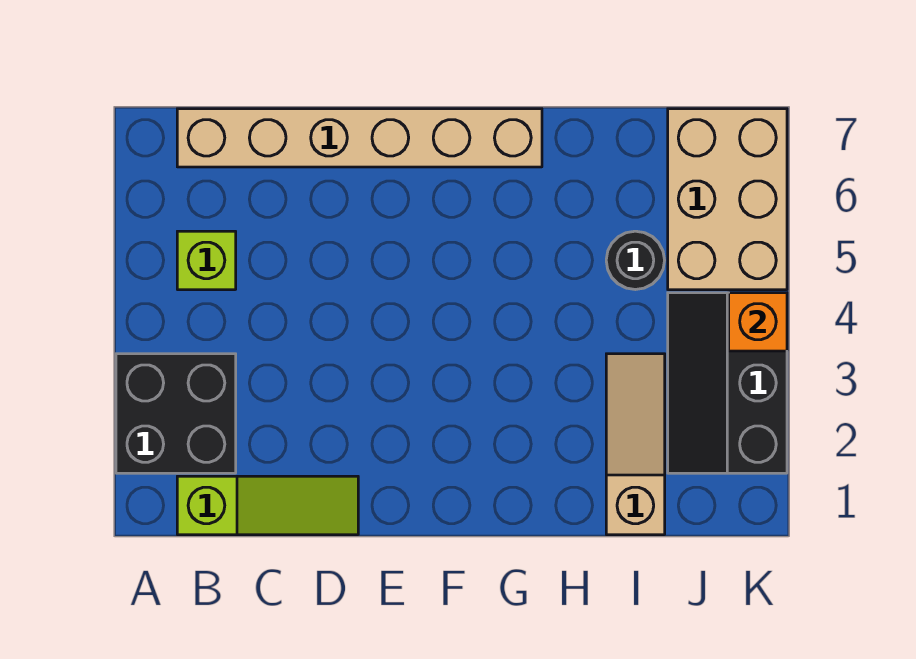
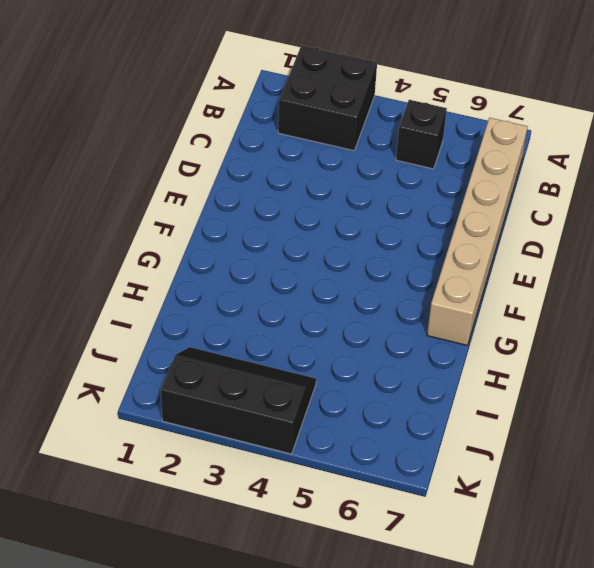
black 1x1 brick [396,100,447,169] -> lime 1x1 brick [177,231,236,290]
none -> lime 1x3 slope [177,476,358,535]
none -> tan 1x3 slope [606,354,665,535]

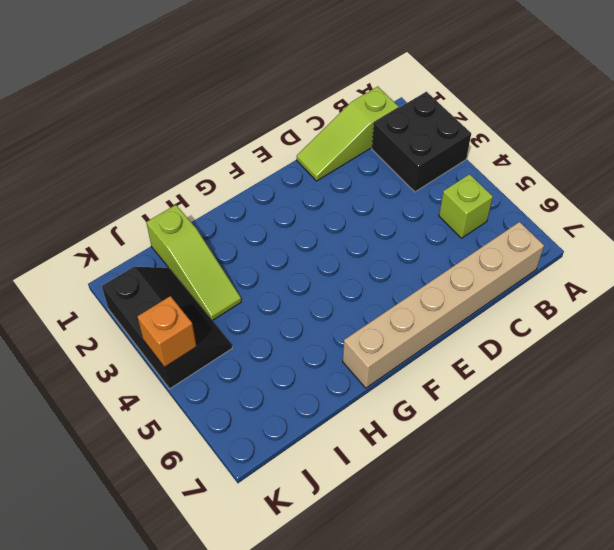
lime 1x3 slope [146,205,241,321] -> tan 1x3 slope [606,354,665,535]
none -> black 1x1 round brick [606,231,665,290]
none -> tan 2x3 brick [668,109,787,290]

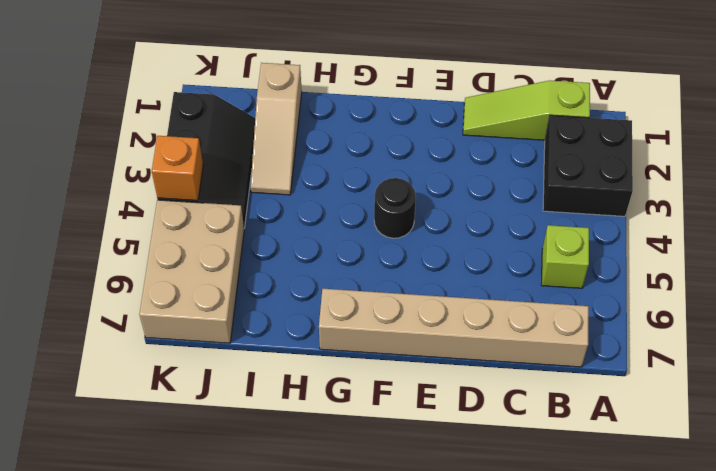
black 1x1 round brick [374,178,416,238] -> black 1x1 round brick moved to [606,231,665,290]

